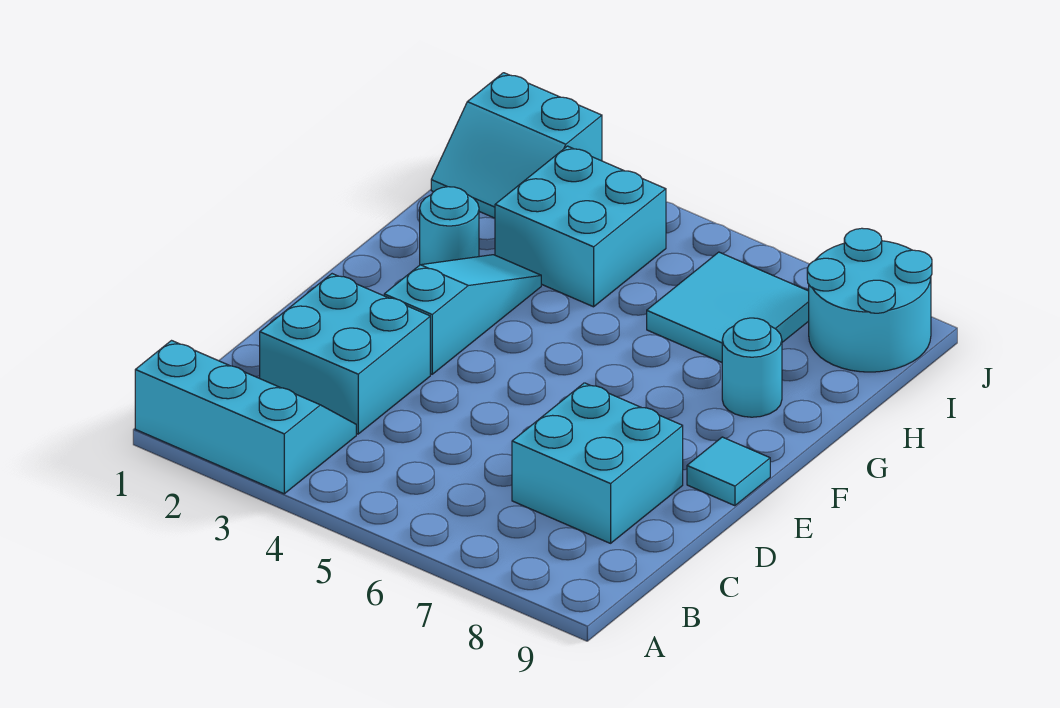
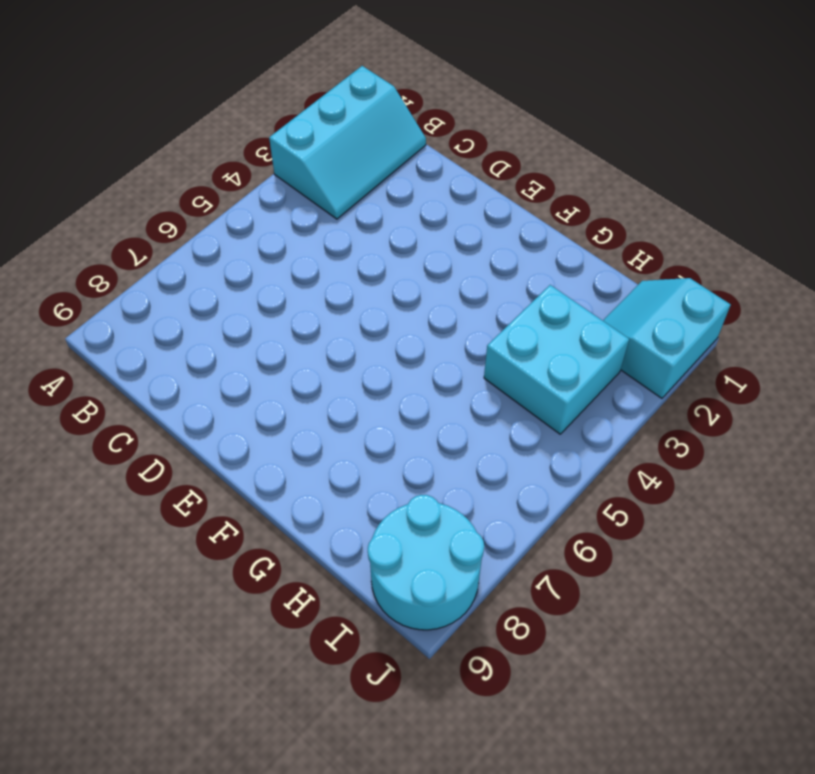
none -> cyan 2x2 brick [260,274,430,434]
none -> cyan 2x2 brick [512,383,683,543]

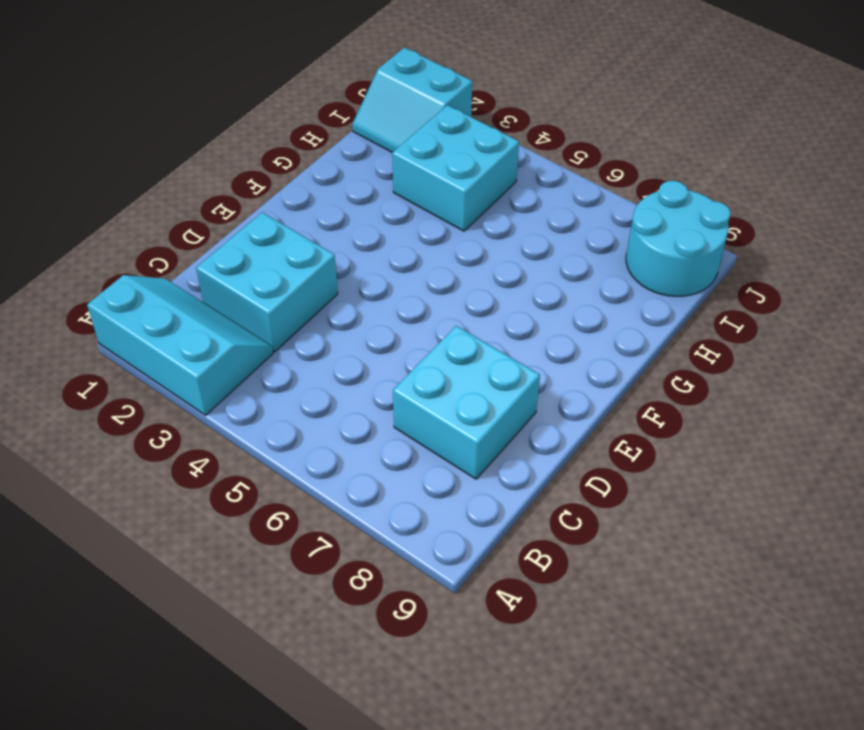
none -> cyan 1x3 slope [384,255,541,374]
none -> cyan 1x1 tile [687,437,770,506]

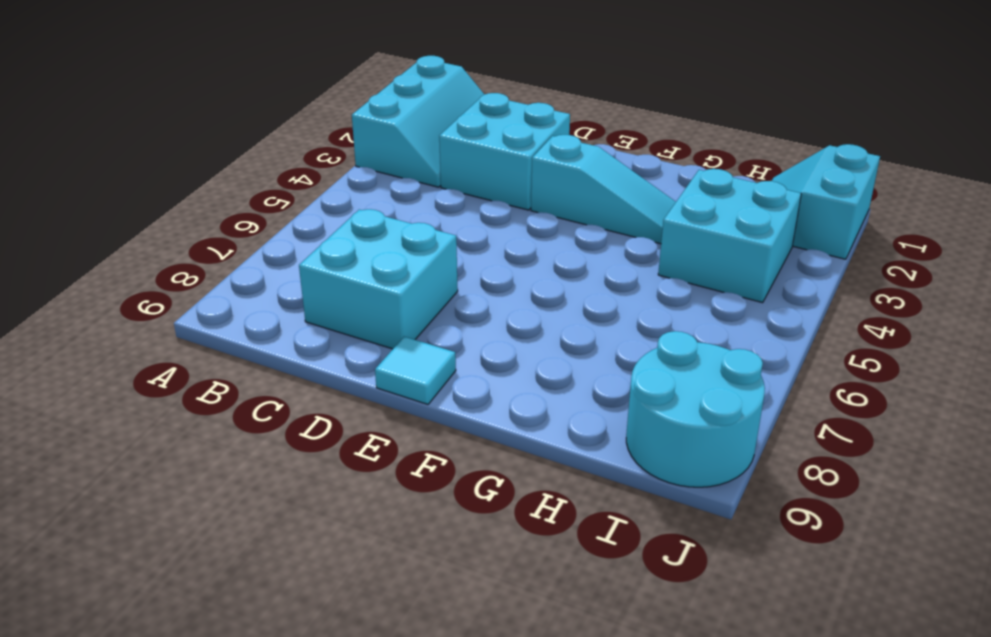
none -> cyan 1x1 round brick [420,187,479,265]
none -> cyan 1x1 round brick [722,318,782,417]

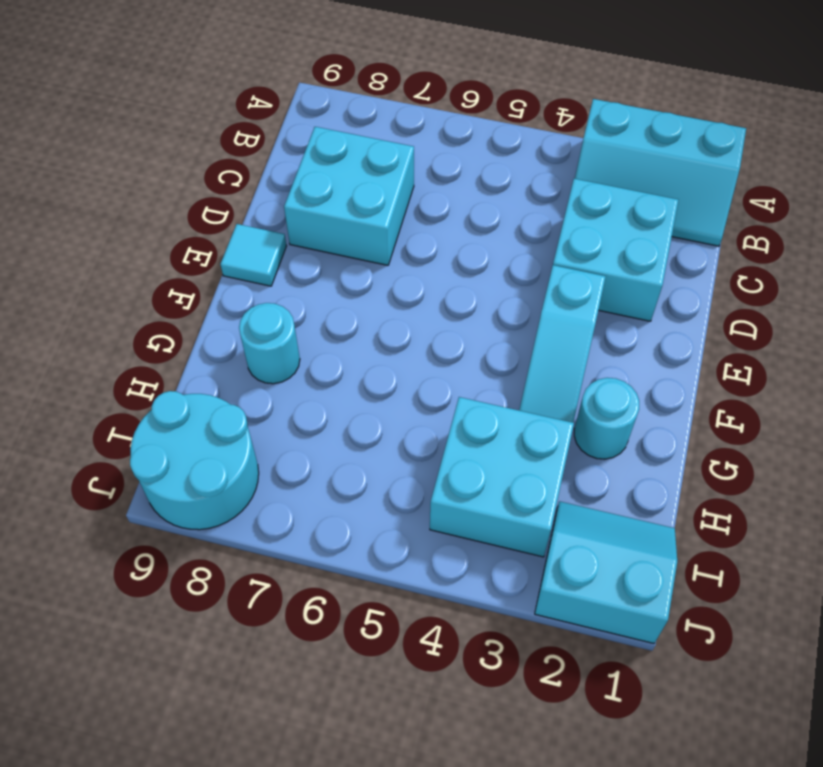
none -> cyan 2x2 tile [647,252,809,362]

